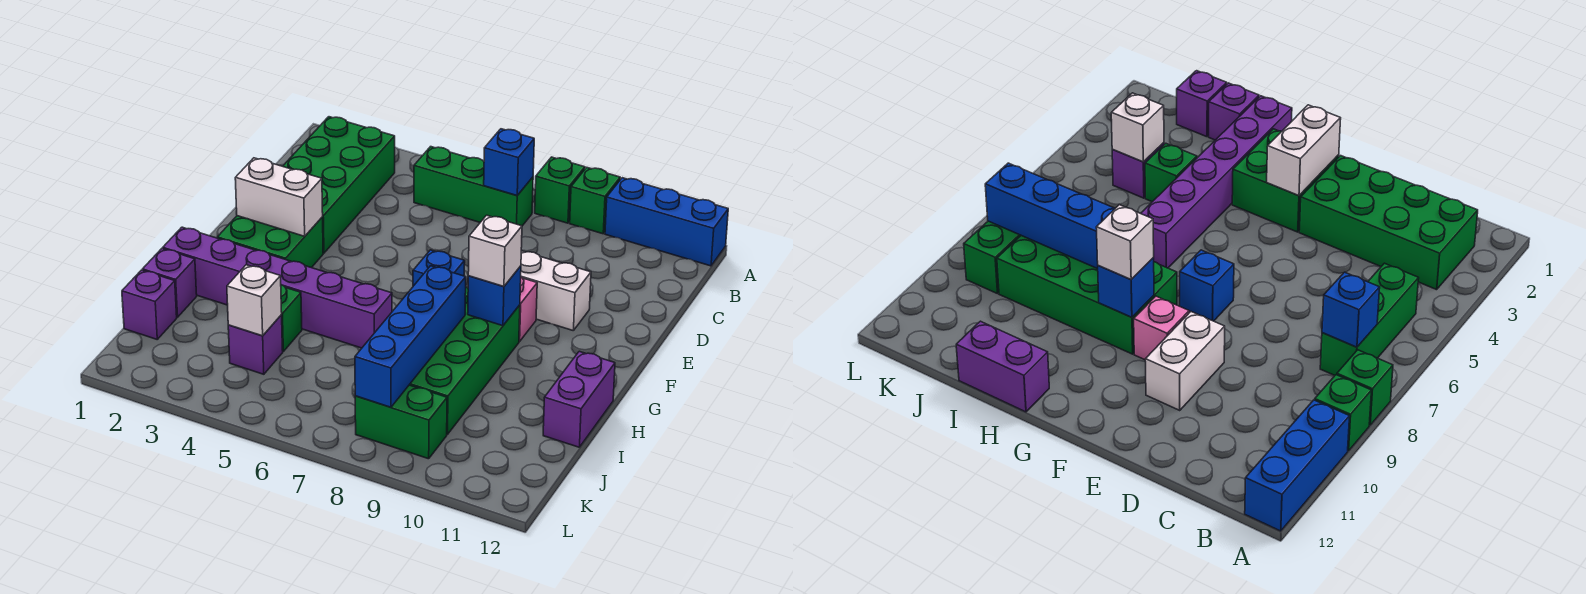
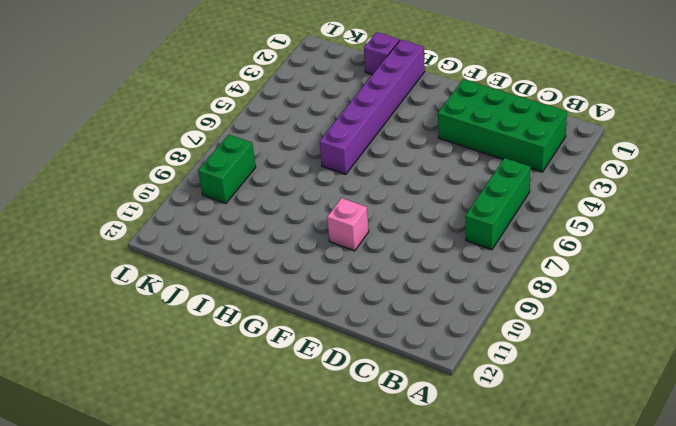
none -> green 1x1 brick [535,157,585,223]
none -> green 1x1 brick [570,167,620,234]
none -> blue 1x3 brick [605,178,728,266]

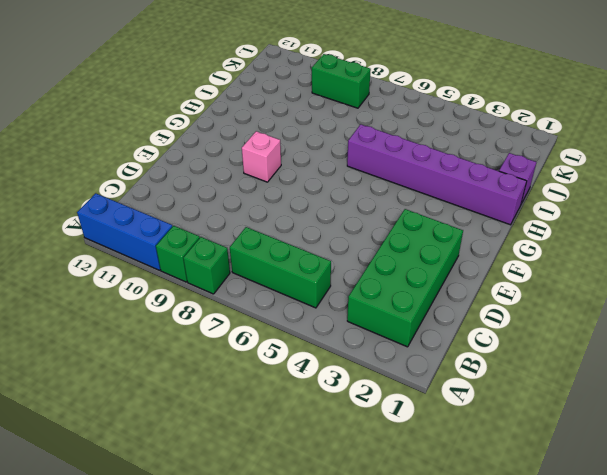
none -> white 1x2 brick [521,251,591,331]
none -> green 2x2 brick [217,216,323,268]
none -> blue 1x1 brick [413,250,465,286]

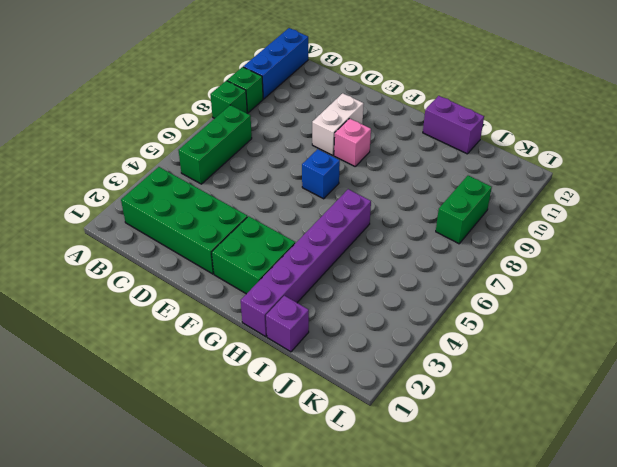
none -> green 2x4 brick [410,287,520,434]
none -> green 1x1 brick [281,285,302,351]
none -> purple 1x1 brick [122,270,177,339]

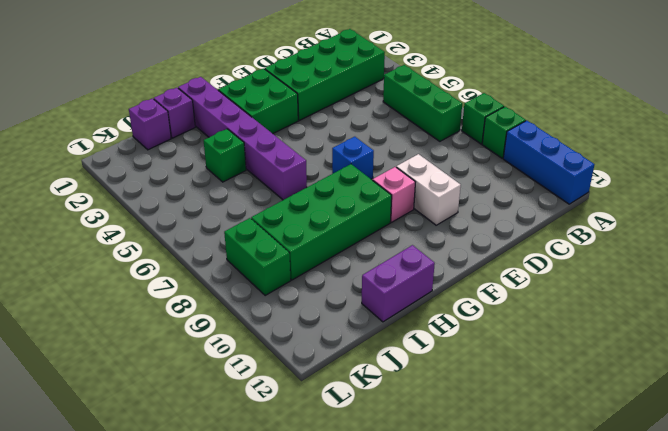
none -> purple 1x1 brick [228,315,283,374]
none -> blue 1x1 brick [484,129,534,195]
none -> white 1x2 brick [235,158,323,236]

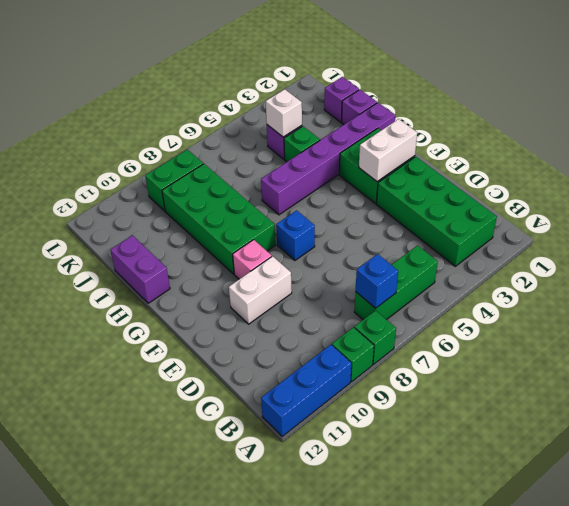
none -> blue 1x1 brick [468,266,521,326]
none -> blue 1x4 brick [355,266,466,407]
none -> white 1x1 brick [468,215,522,286]

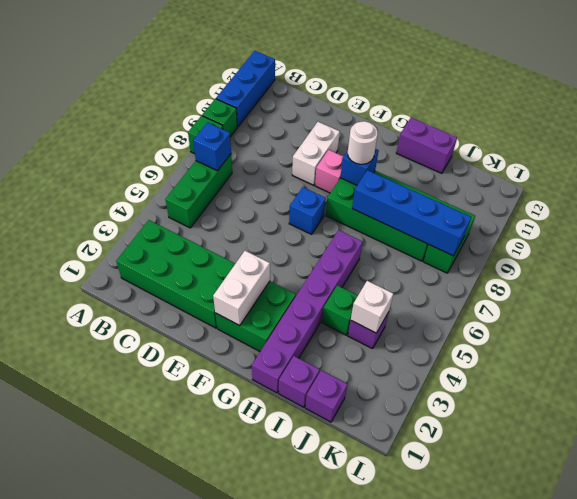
white 1x1 round brick [348,121,378,164] -> white 1x1 brick [468,215,522,286]

